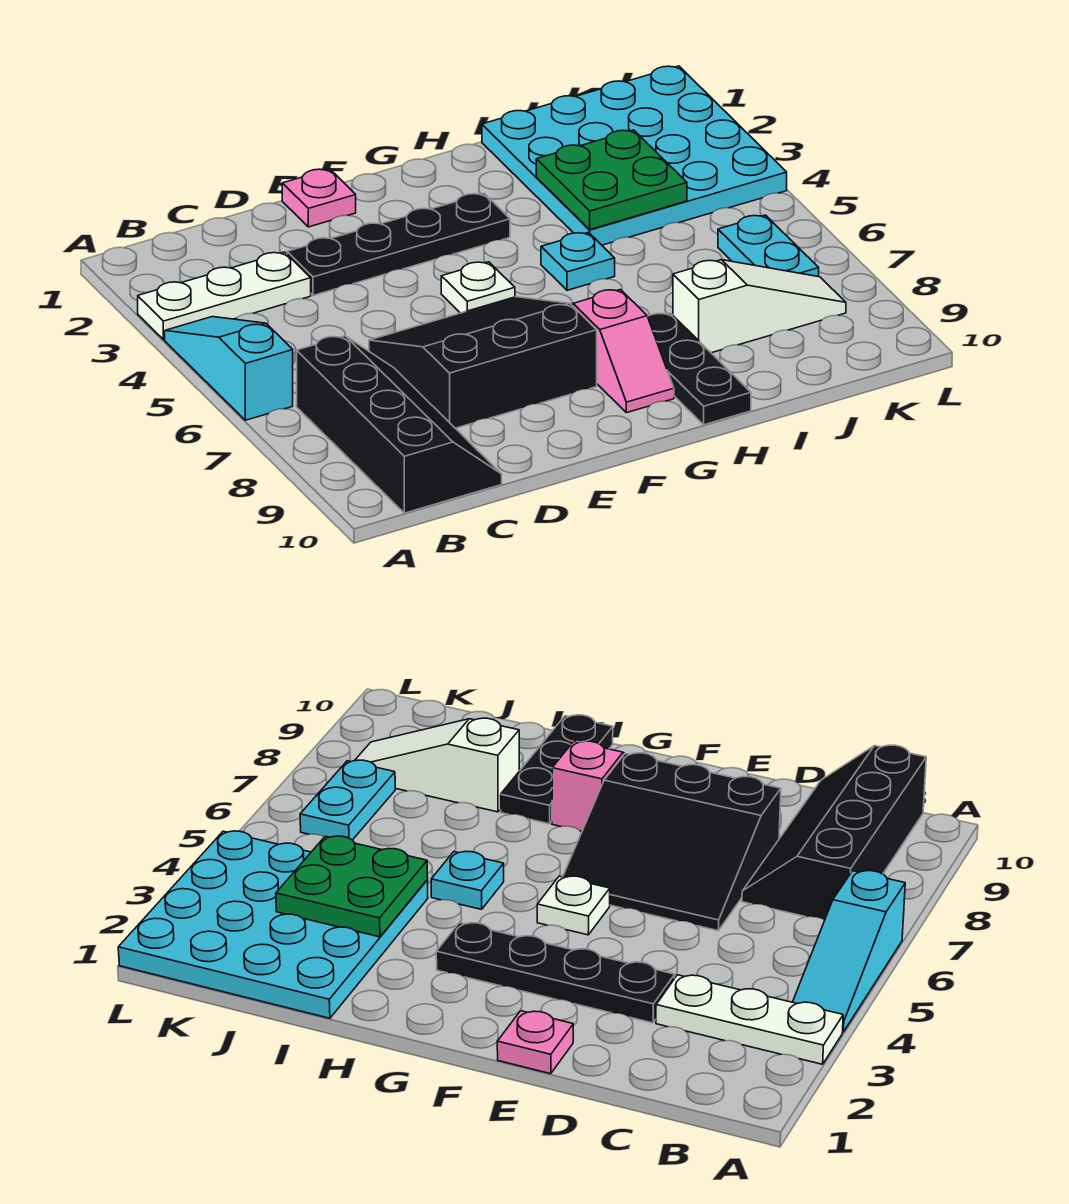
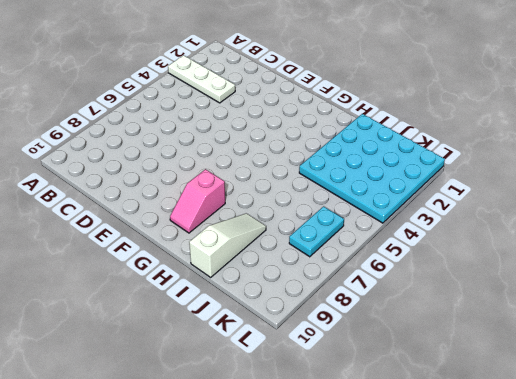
white 1x3 slope [189,213,266,277] -> white 1x3 slope turned to [673,260,846,353]
none -> cyan 1x3 slope [165,317,293,420]
none -> black 2x4 slope [297,336,502,513]
none -> black 1x4 plate [287,193,510,295]

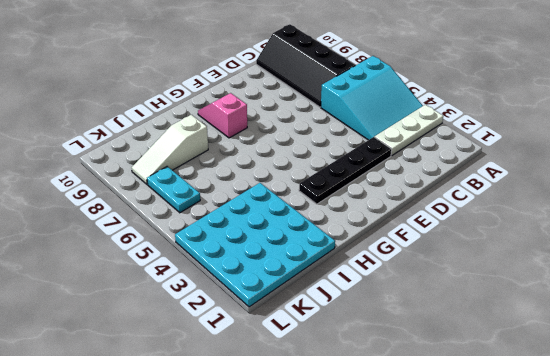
cyan 3x3 slope [321,56,423,140] -> cyan 1x3 slope [165,317,293,420]
none -> black 3x3 slope [369,297,597,428]
none -> pink 1x1 plate [282,169,356,227]
none -> white 1x1 plate [441,262,515,313]

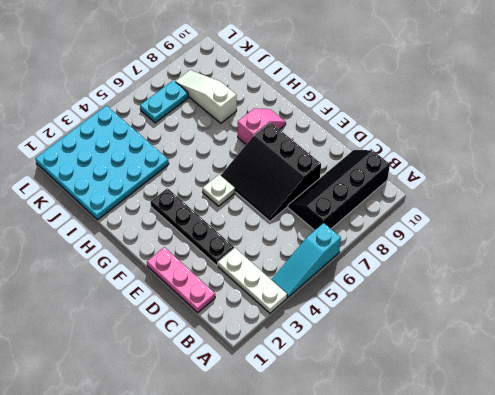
pink 1x3 plate [147,247,215,313] -> pink 1x1 plate [282,169,356,227]
none -> cyan 1x1 plate [541,232,615,290]
none -> black 1x3 plate [648,313,751,425]
none -> green 2x2 plate [536,130,687,230]

